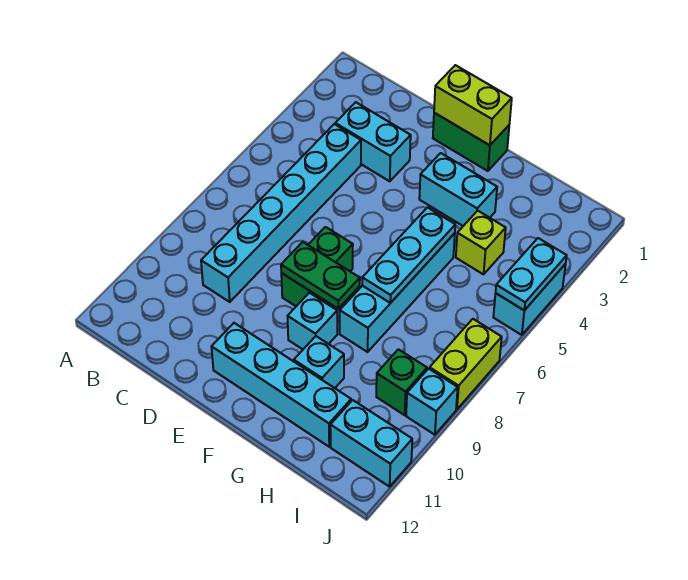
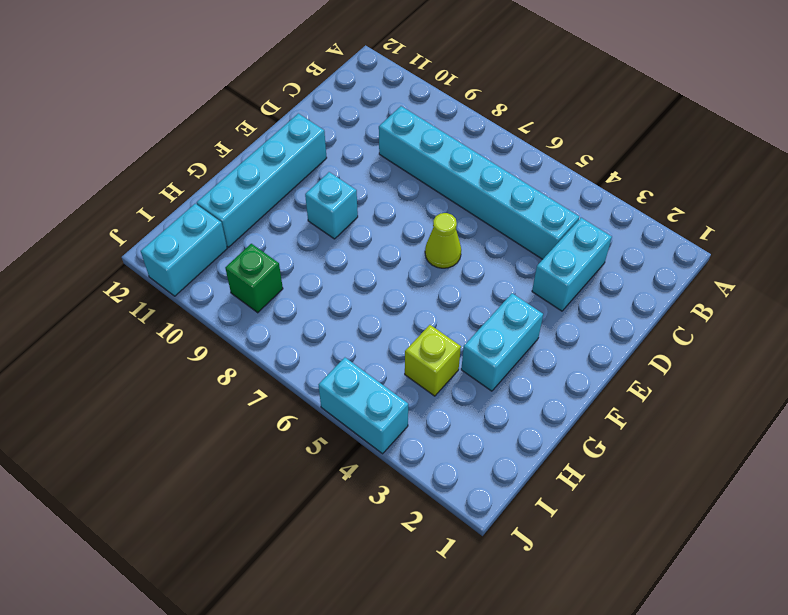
lime 1x1 cone [425,213,461,268] -> none
none -> green 1x2 brick [433,113,509,171]
none -> green 1x2 brick [281,227,353,306]
none -> cyan 1x4 brick [340,233,455,352]

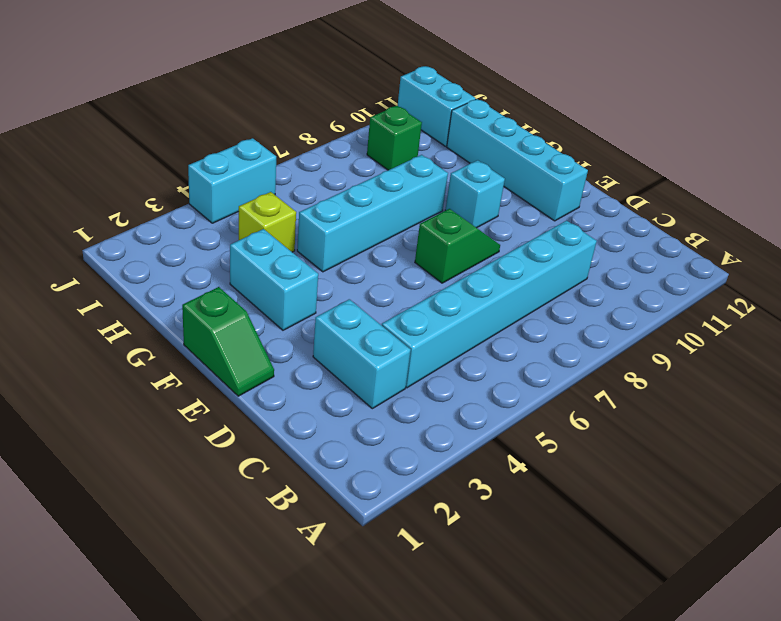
green 1x2 slope [182,287,274,396] -> green 1x2 brick [433,113,509,171]
green 1x2 slope [415,209,500,283] -> green 1x2 brick [281,227,353,306]
none -> cyan 1x1 brick [294,336,344,388]
none -> lime 1x2 brick [430,319,502,409]
none -> cyan 1x1 brick [406,369,458,435]

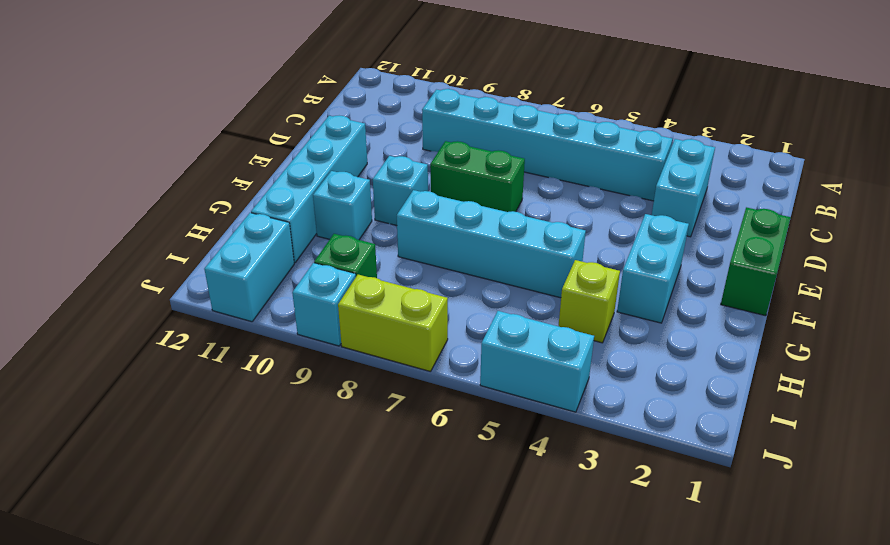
none -> lime 1x2 brick [434,65,512,145]
none -> green 1x2 plate [281,242,360,308]
none -> cyan 1x3 plate [362,208,455,303]

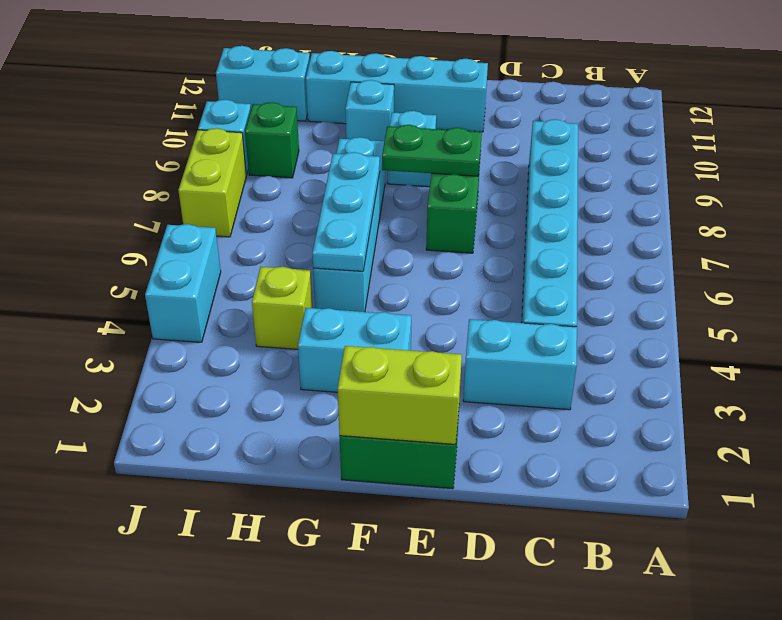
none -> cyan 1x2 plate [496,238,567,310]

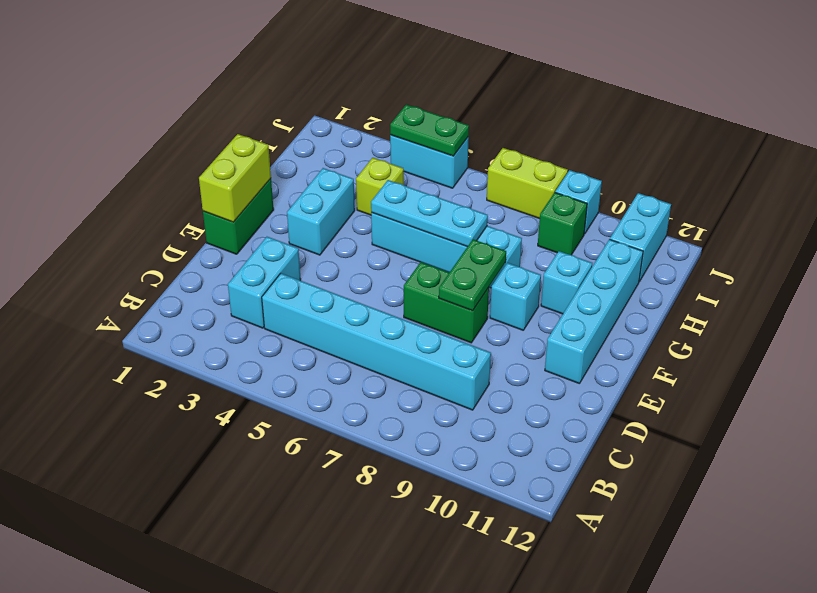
green 1x2 plate [390,104,469,156] -> cyan 1x2 plate [496,238,567,310]

